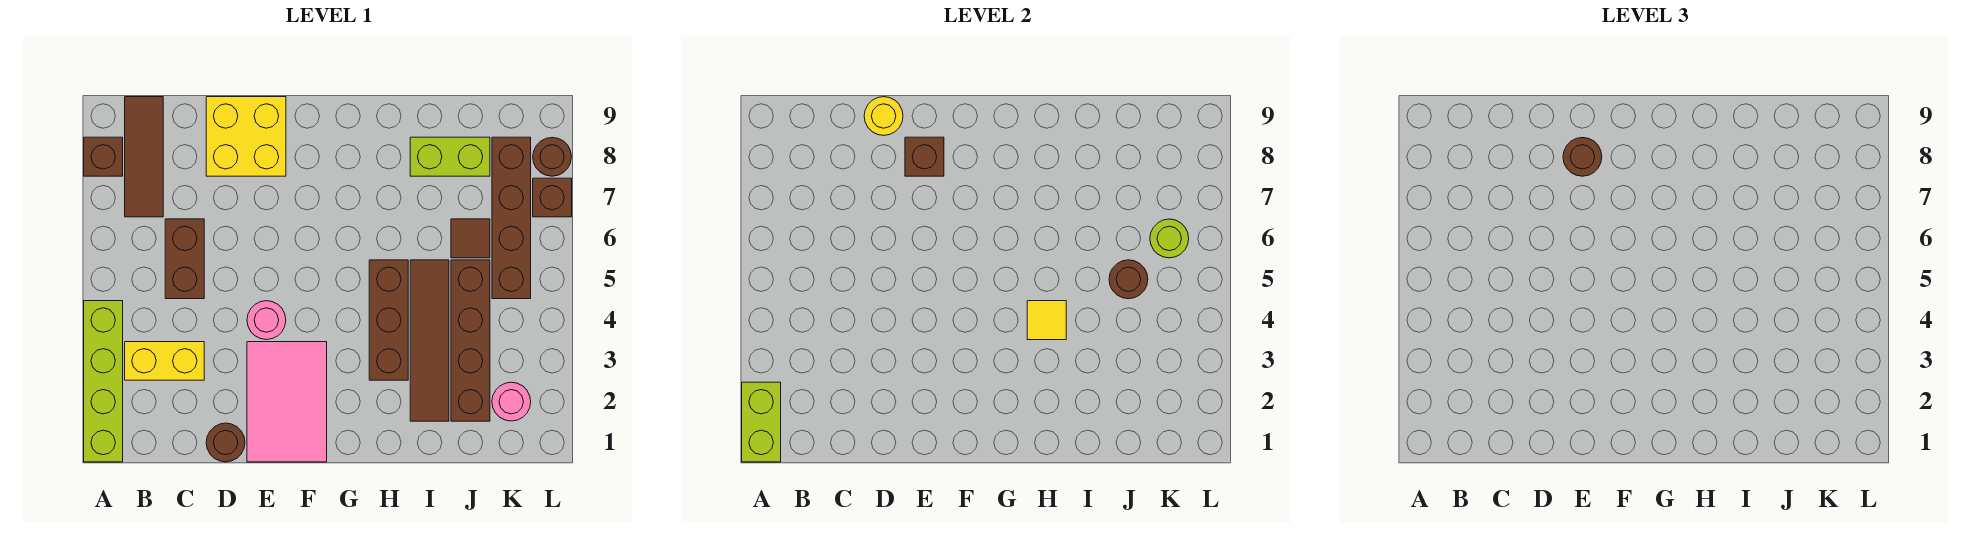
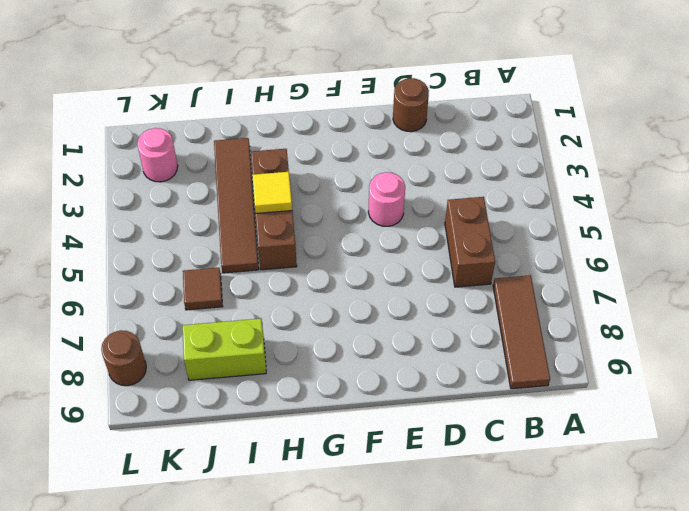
none -> lime 1x4 brick [84,301,123,462]
none -> brown 1x1 brick [84,137,123,176]
none -> yellow 1x2 brick [125,342,204,380]

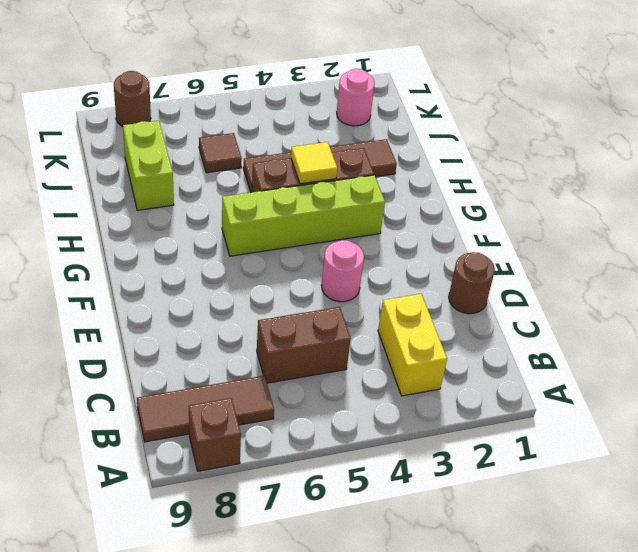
lime 1x4 brick [222,175,385,256] -> lime 1x4 brick moved to [84,301,123,462]
none -> yellow 2x2 brick [206,97,286,176]
none -> pink 2x3 tile [247,342,327,462]
none -> brown 1x4 brick [451,260,490,421]

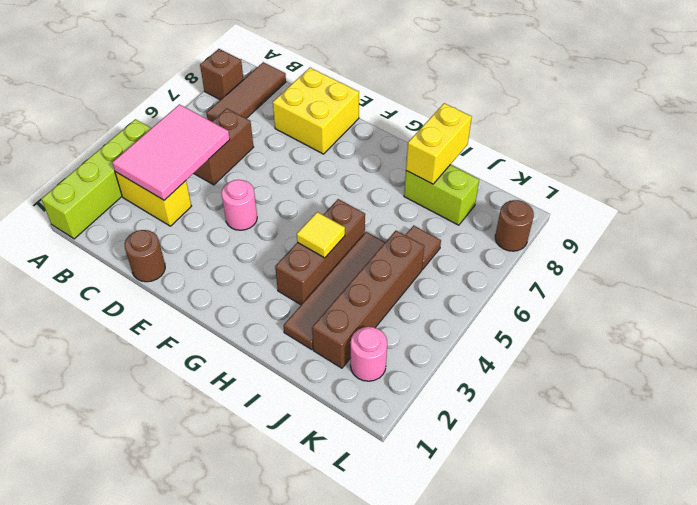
pink 2x3 tile [112,104,230,200] -> pink 2x3 tile moved to [247,342,327,462]
yellow 1x2 brick [406,103,472,184] -> none
none -> brown 1x4 brick [492,137,531,299]
none -> brown 1x1 brick [533,178,572,217]
none -> lime 1x2 brick [742,382,781,462]

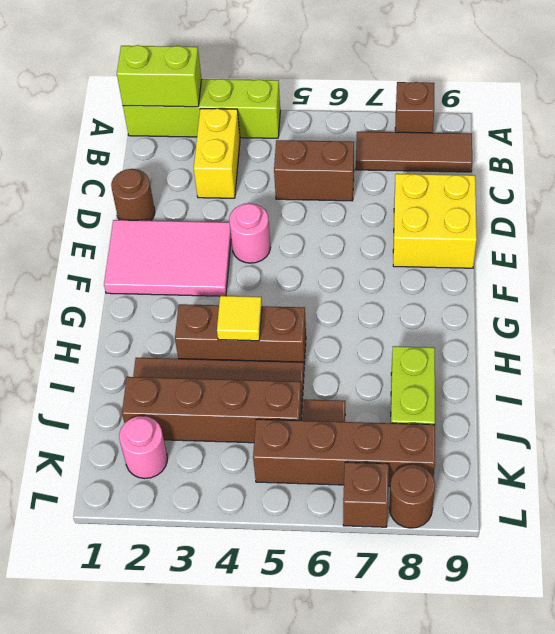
none -> yellow 1x1 round brick [864,97,903,135]
none -> brown 1x1 brick [905,137,944,176]
none -> brown 1x1 round brick [1109,260,1148,299]

